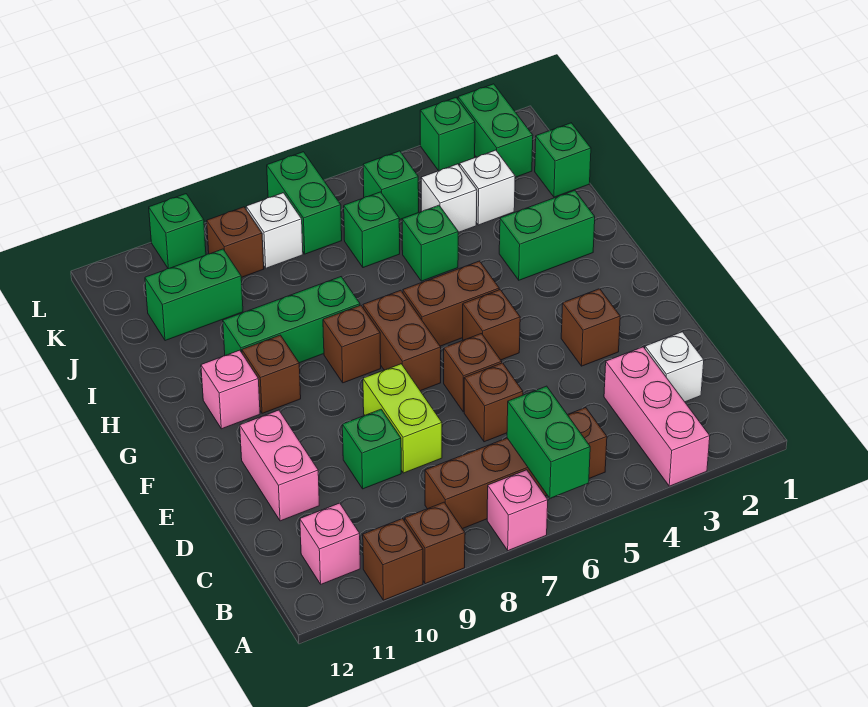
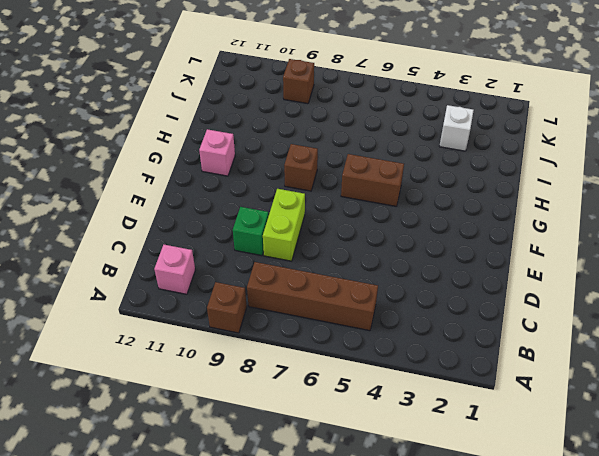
none -> pink 1x3 brick [604,347,710,486]
none -> pink 1x1 brick [487,470,548,551]
none -> brown 1x1 brick [363,519,423,600]
none -> white 1x1 brick [645,332,704,402]

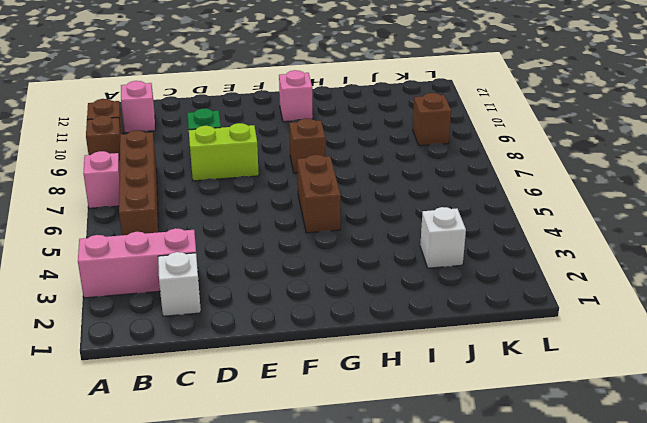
none -> brown 1x1 brick [464,363,523,442]
none -> pink 1x2 brick [240,410,319,521]
none -> brown 1x1 brick [561,289,620,366]
none -> brown 1x1 brick [444,334,502,412]

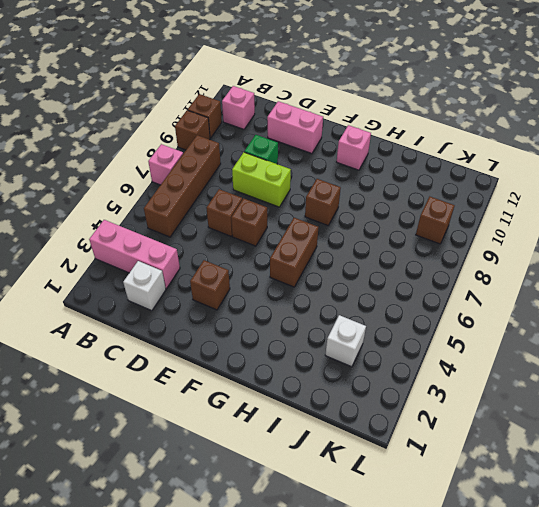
none -> brown 1x1 brick [463,290,520,360]
none -> brown 1x2 brick [363,290,441,391]
none -> brown 1x1 brick [242,335,301,413]
none -> green 1x2 brick [499,190,595,280]

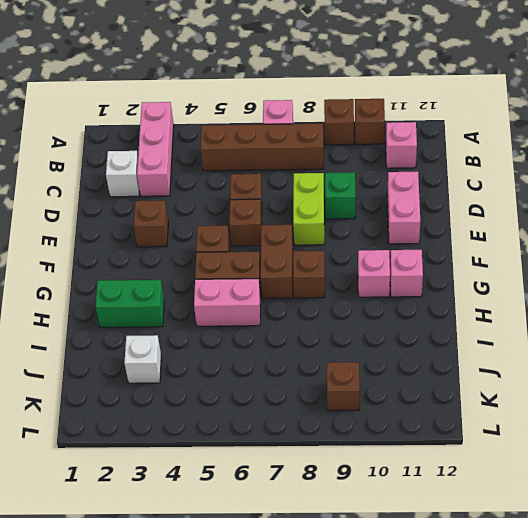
pink 1x1 brick [358,250,390,297] -> brown 1x1 brick [242,335,301,413]
pink 1x2 brick [194,279,260,326] -> none
none -> green 1x3 brick [223,277,360,363]
none -> green 1x1 brick [402,205,458,281]
none -> green 1x1 brick [535,123,591,197]
none -> white 1x1 brick [421,164,477,233]

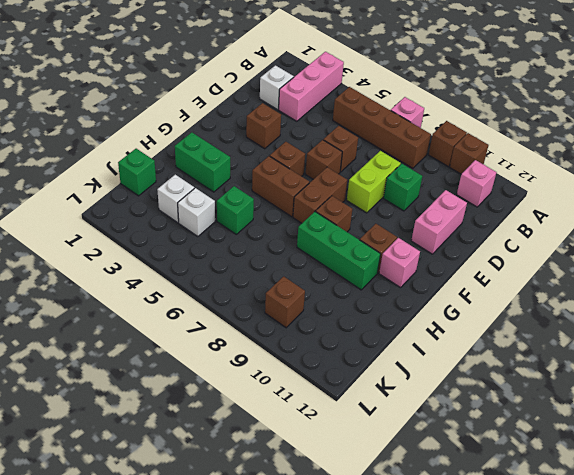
none -> green 1x1 brick [344,192,400,268]
none -> green 1x2 brick [145,249,243,341]
none -> green 1x2 brick [458,84,533,177]
none -> green 1x1 brick [363,151,419,220]

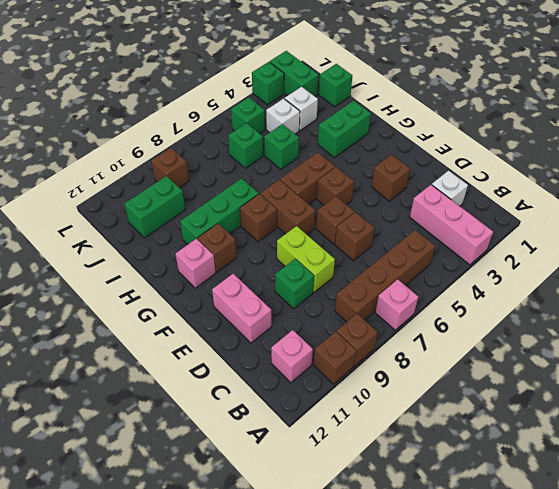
none -> green 1x2 brick [267,152,342,254]
none -> white 1x1 brick [246,193,303,268]
none -> green 1x1 brick [149,194,206,269]
none -> green 1x2 brick [507,386,590,498]

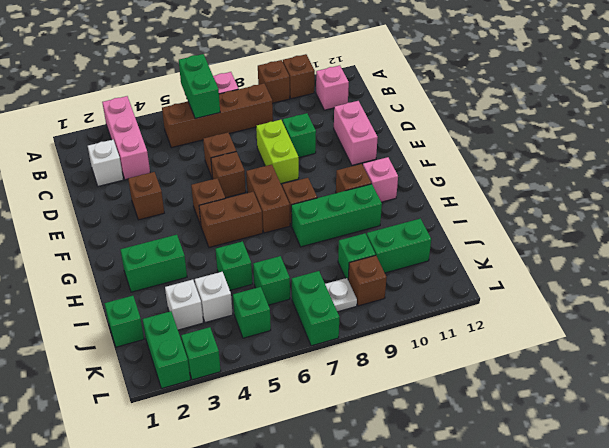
green 1x1 brick [338,233,376,279] -> green 1x1 brick moved to [149,194,206,269]
white 1x1 plate [325,278,357,312] -> white 1x1 brick [246,193,303,268]

